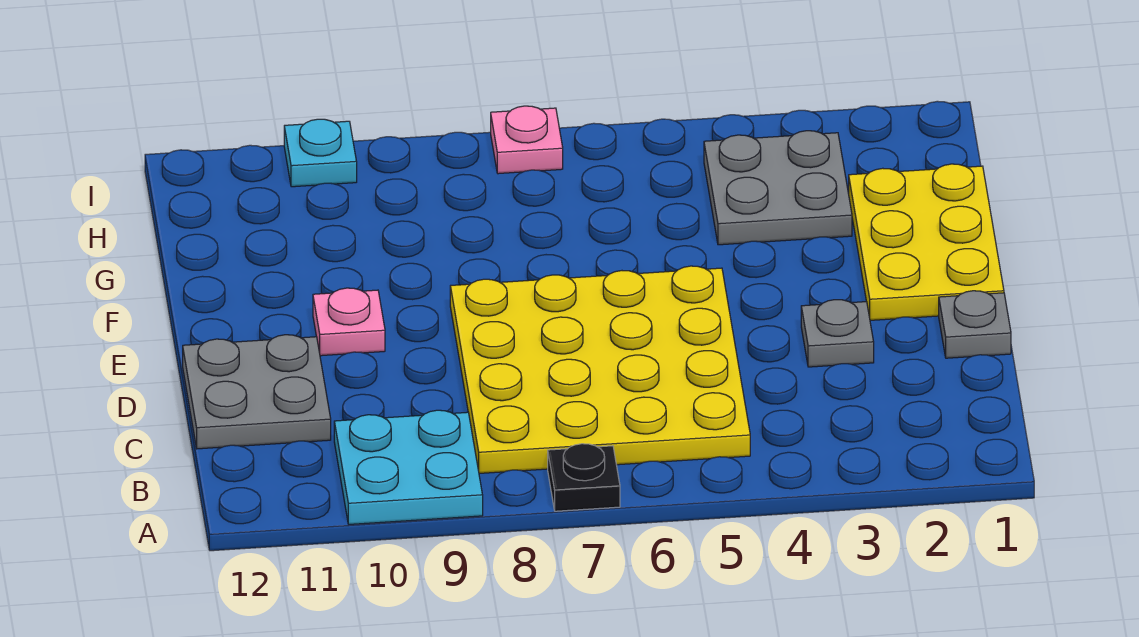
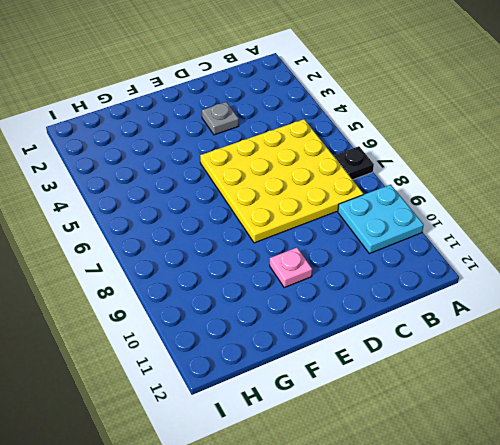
none -> grey 2x2 plate [183,335,331,449]
none -> grey 1x1 plate [939,291,1011,358]

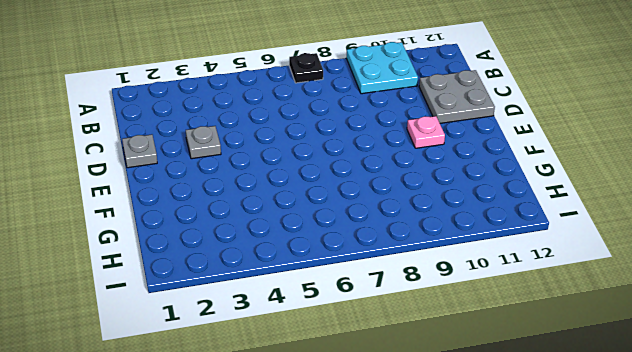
none -> yellow 4x4 plate [450,266,750,473]
none -> yellow 2x3 plate [849,164,1004,320]

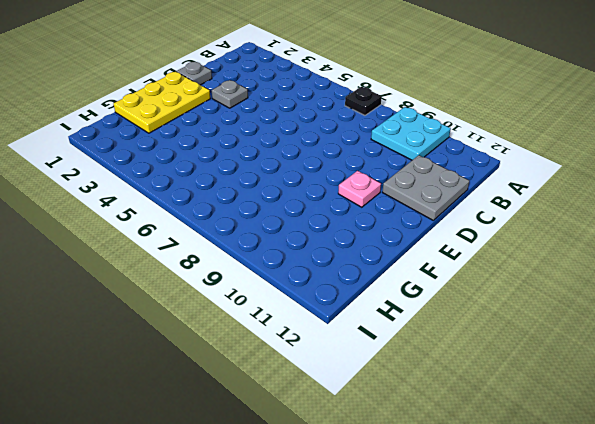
none -> yellow 4x4 plate [450,266,750,473]
none -> grey 2x2 plate [704,131,852,245]

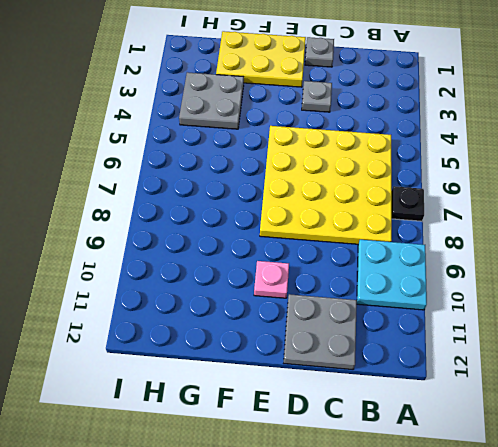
none -> pink 1x1 plate [491,106,563,174]
none -> cyan 1x1 plate [284,119,357,187]

